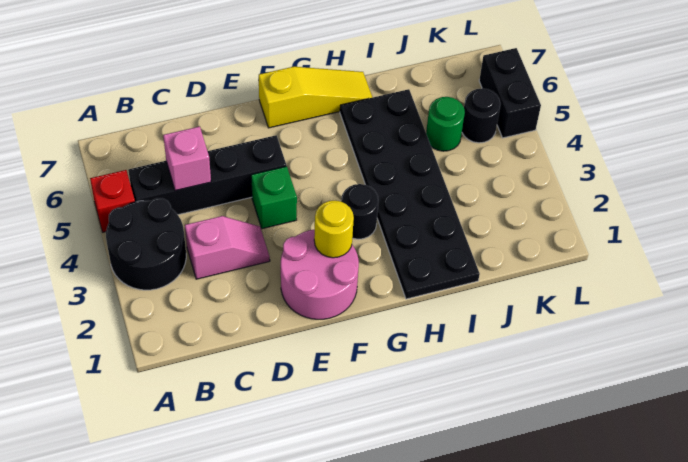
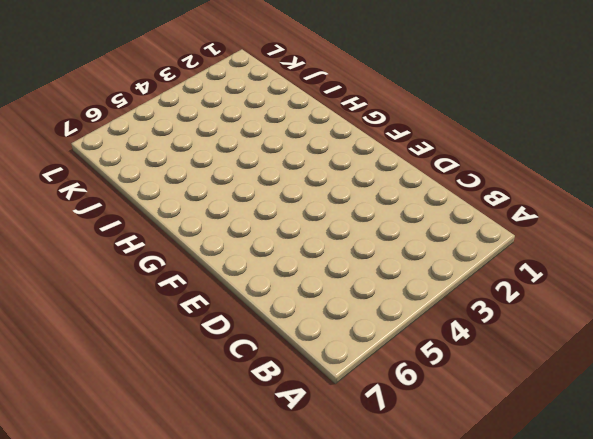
none -> black 2x2 round brick [106,198,186,290]
none -> red 1x1 brick [90,170,135,232]
none -> black 1x4 brick [128,135,286,215]

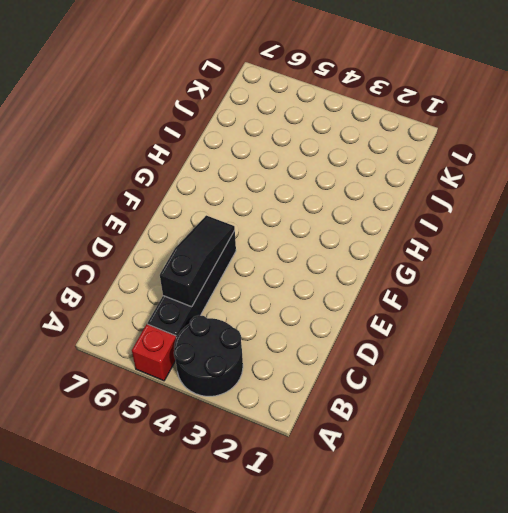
black 1x3 slope [160,215,235,307] -> pink 1x1 brick [163,127,211,191]
none -> pink 1x2 slope [185,216,270,279]
none -> pink 2x2 round brick [281,229,359,319]
none -> green 1x1 brick [251,166,297,229]

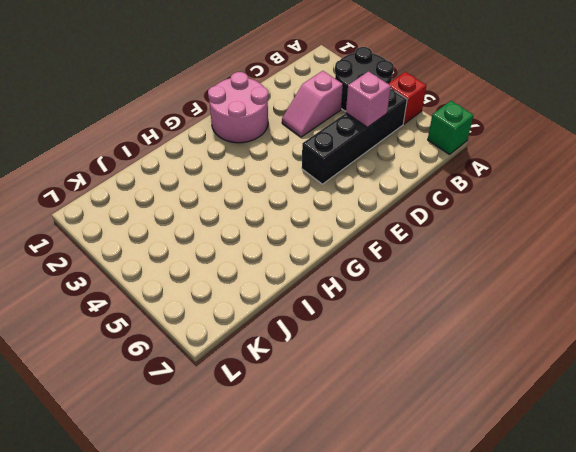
green 1x1 brick [428,101,474,154] -> green 1x1 brick moved to [251,166,297,229]
none -> yellow 1x3 slope [259,67,373,128]
none -> black 1x1 round brick [341,184,378,239]
none -> black 2x6 plate [340,89,480,299]

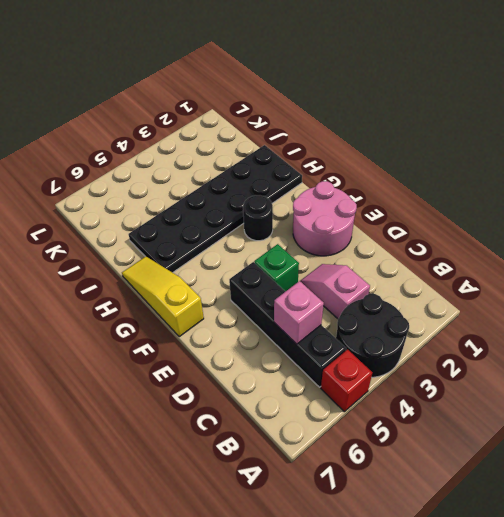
none -> green 1x1 round brick [426,97,465,151]
none -> black 1x1 round brick [462,88,501,143]
none -> black 1x2 brick [479,48,541,138]

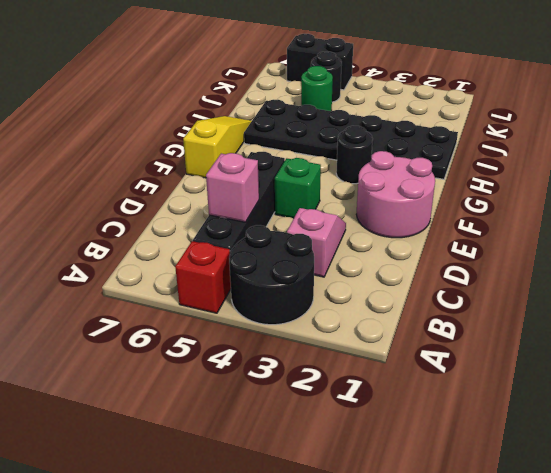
none -> yellow 1x1 round brick [314,200,354,258]

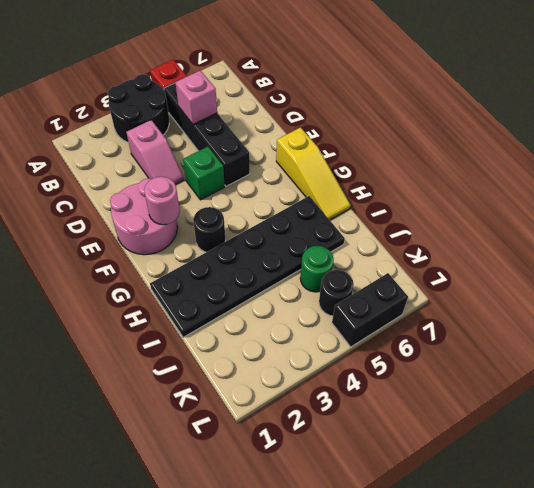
pink 1x1 round brick [144,177,180,225] -> yellow 1x1 round brick [314,200,354,258]

